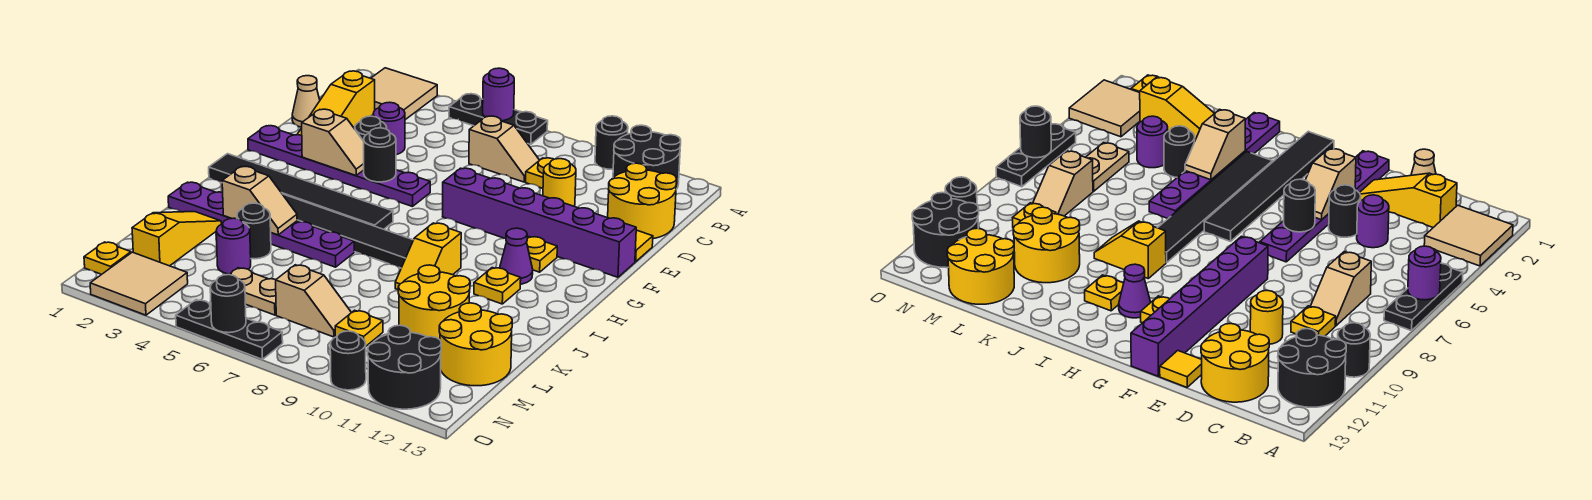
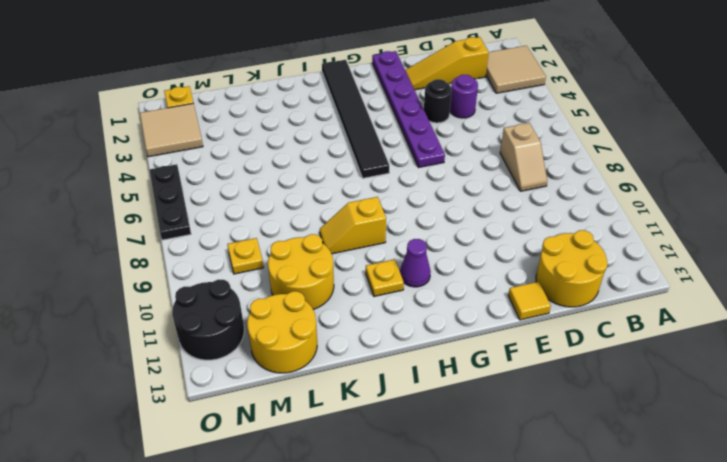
none -> black 1x3 plate [449,94,548,144]
none -> black 1x1 round brick [595,116,628,169]
none -> black 2x2 round brick [613,125,681,190]
none -> yellow 1x1 plate [526,158,554,188]

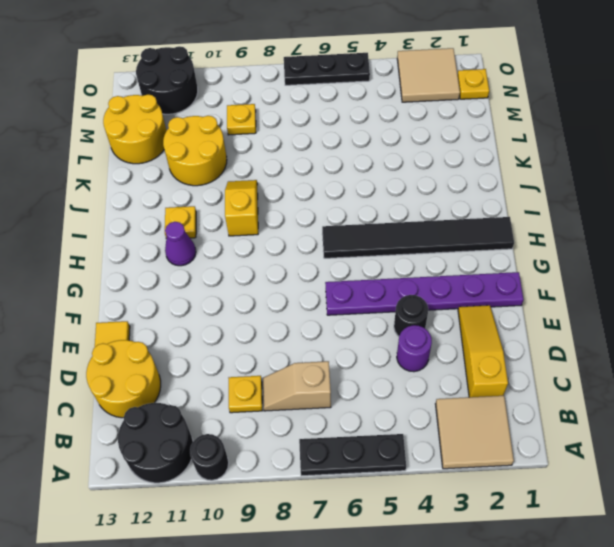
none -> tan 1x1 cone [292,76,320,127]
none -> yellow 1x1 round brick [543,159,576,206]
none -> purple 1x6 brick [443,168,636,277]
none -> yellow 1x1 plate [527,237,557,272]

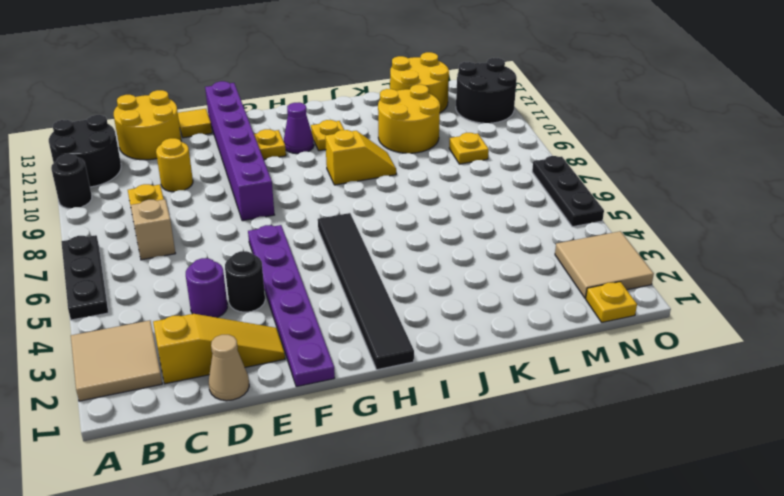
none -> black 1x6 tile [283,194,413,268]
none -> purple 1x6 plate [168,182,354,267]
none -> yellow 1x3 slope [132,212,221,266]
none -> black 1x1 round brick [237,203,271,259]

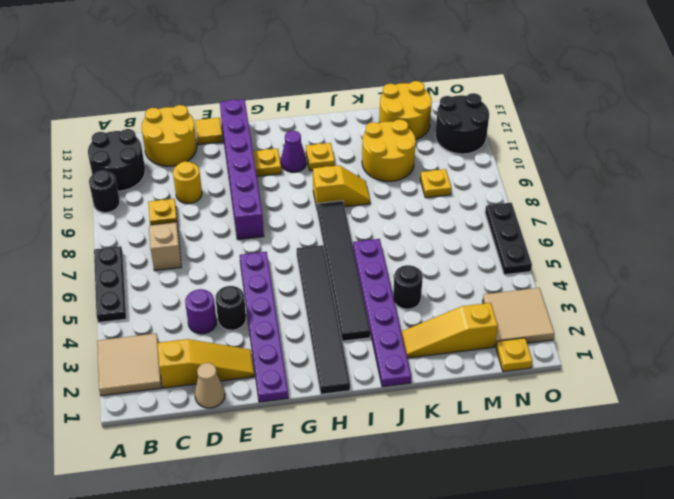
none -> purple 1x1 round brick [216,218,251,274]
none -> tan 1x2 plate [229,268,276,315]
none -> tan 1x2 slope [276,265,351,337]
none -> black 1x1 round brick [330,331,366,390]

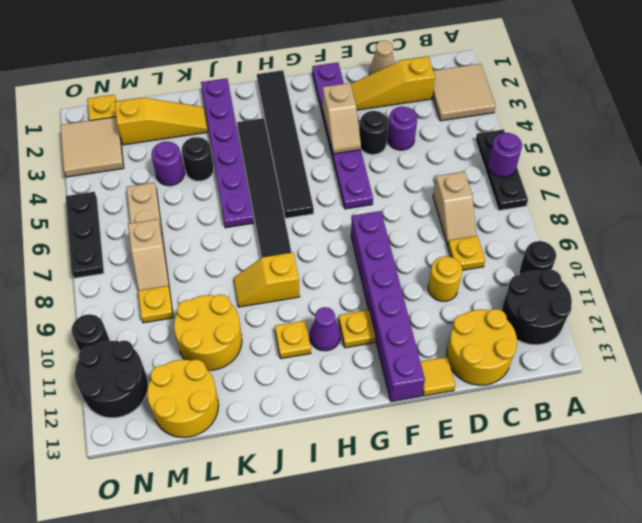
none -> black 1x1 round brick [364,128,396,182]
none -> tan 1x2 slope [222,166,297,235]
none -> black 1x1 round brick [210,275,246,333]

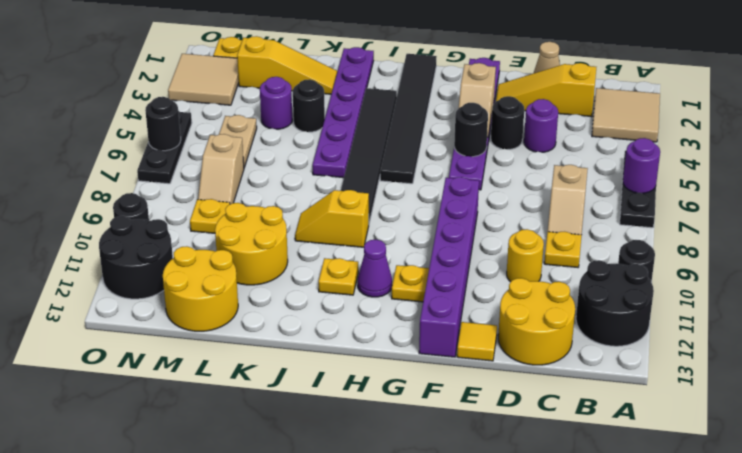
none -> tan 1x2 slope [222,166,297,235]

